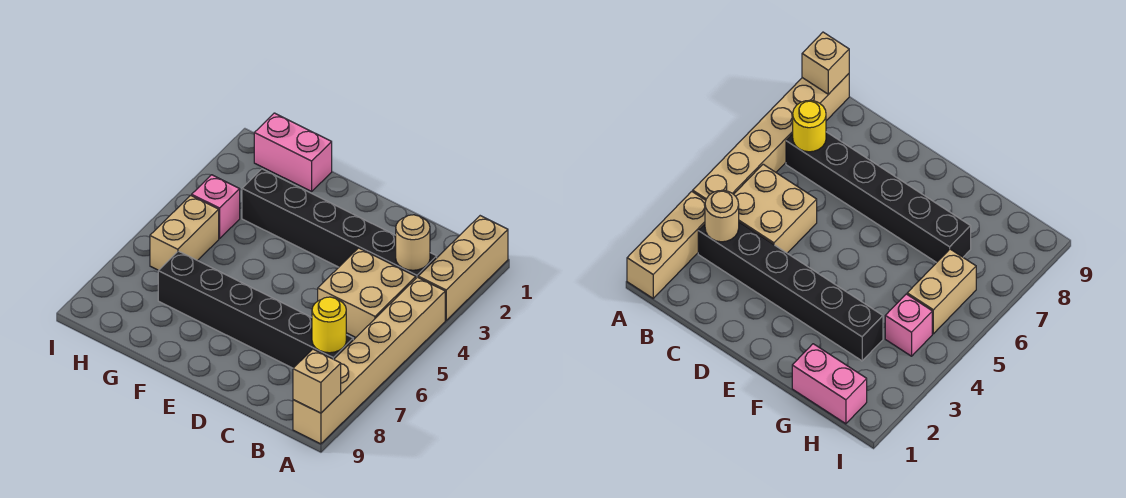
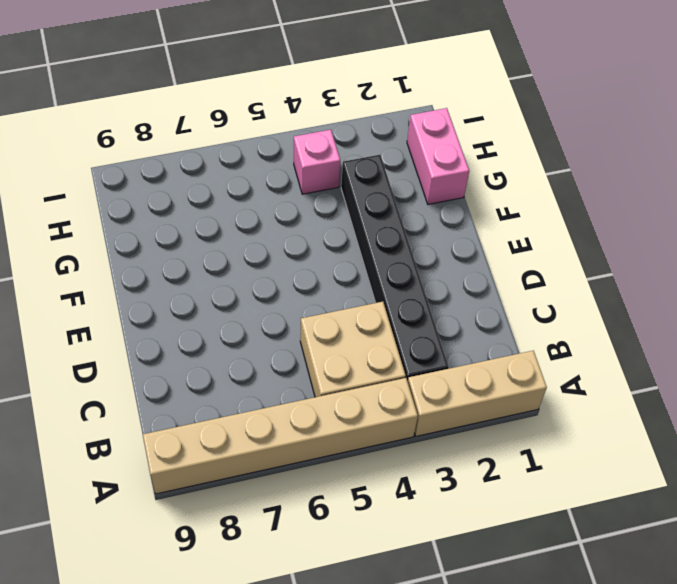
none -> black 1x6 brick [158,251,353,368]
none -> tan 1x2 brick [150,195,219,270]

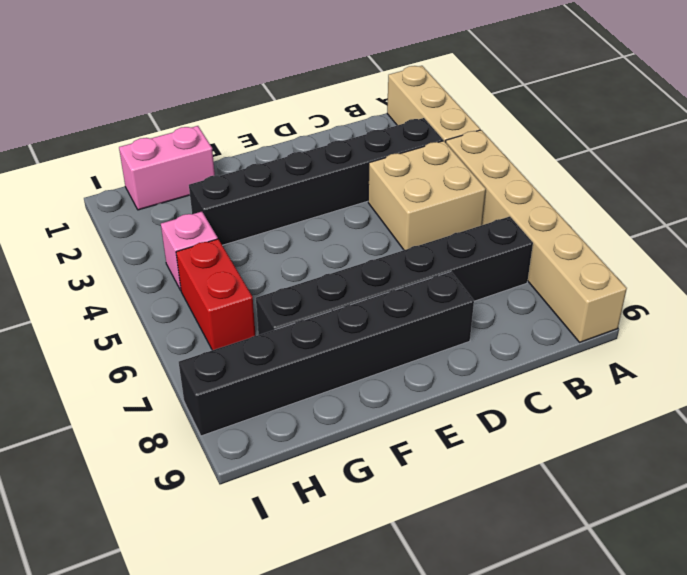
black 1x6 brick [179,272,474,436] -> none
red 1x2 brick [176,239,256,350] -> tan 1x2 brick [150,195,219,270]
none -> tan 1x1 brick [293,349,341,413]
none -> tan 1x1 round brick [396,215,430,270]

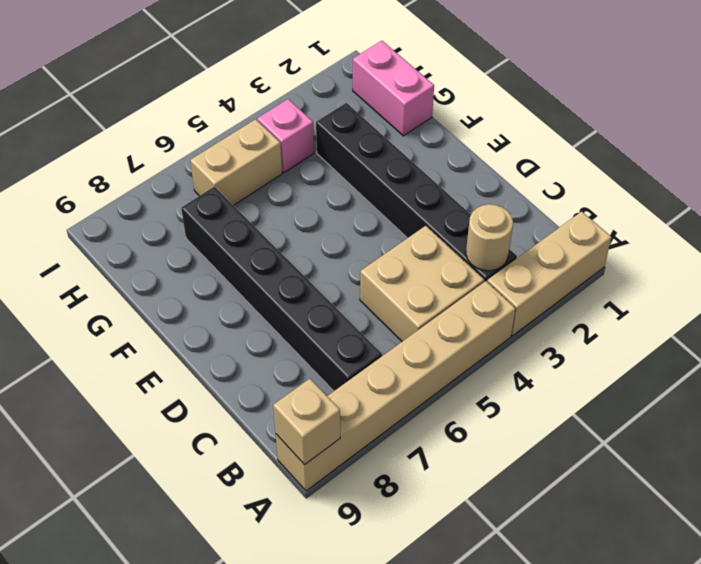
none -> yellow 1x1 round brick [312,297,346,353]

